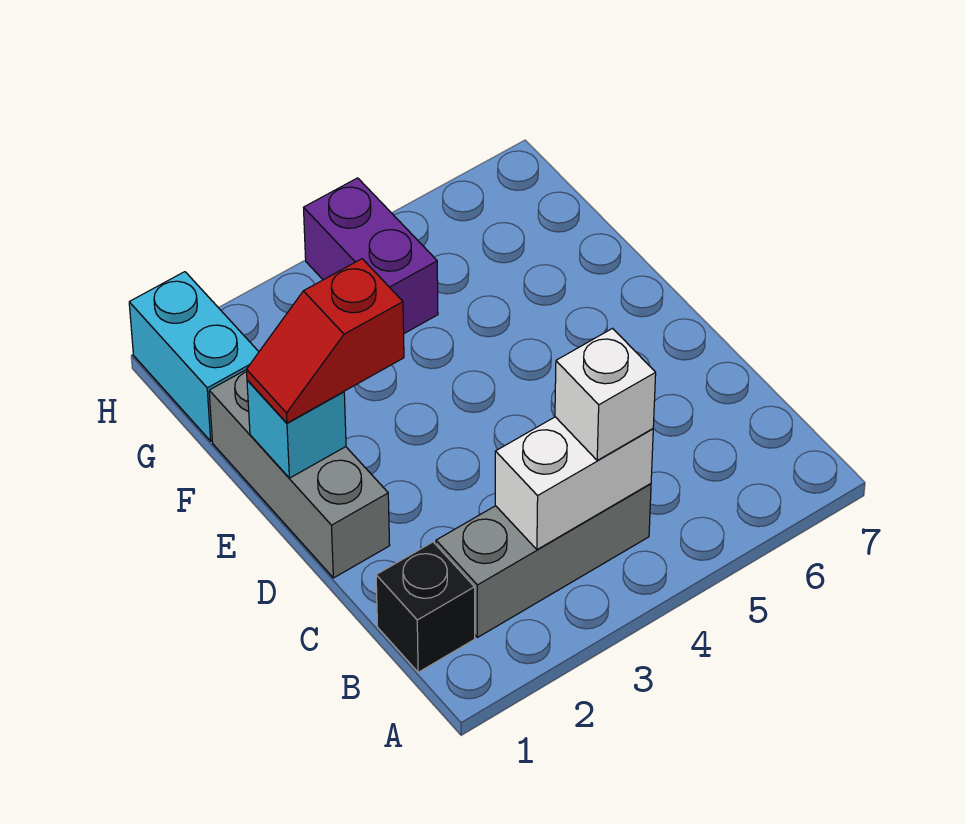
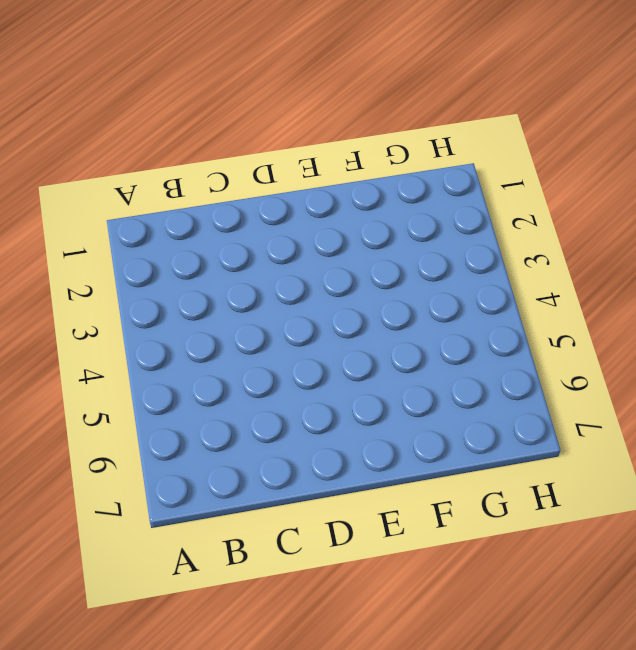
none -> black 1x1 brick [376,542,475,672]
none -> grey 1x3 brick [436,484,651,637]

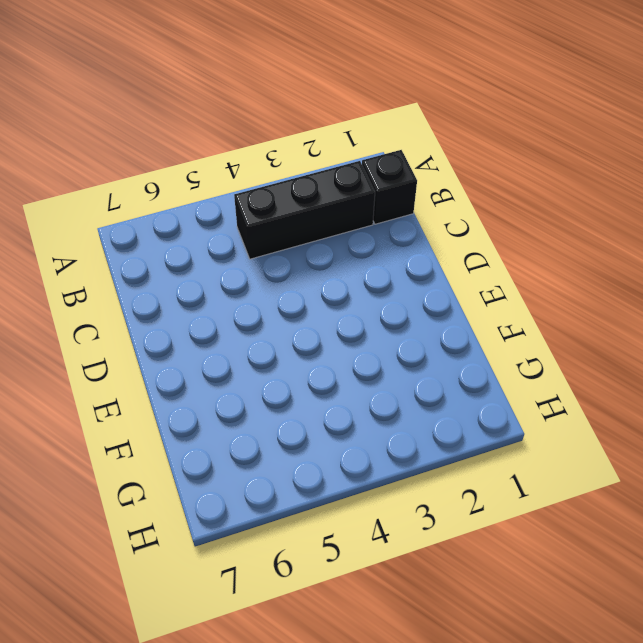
black 1x3 brick [234,161,375,259] -> grey 1x3 brick [436,484,651,637]
none -> grey 1x3 brick [209,370,390,578]
none -> cyan 1x2 brick [129,272,259,441]

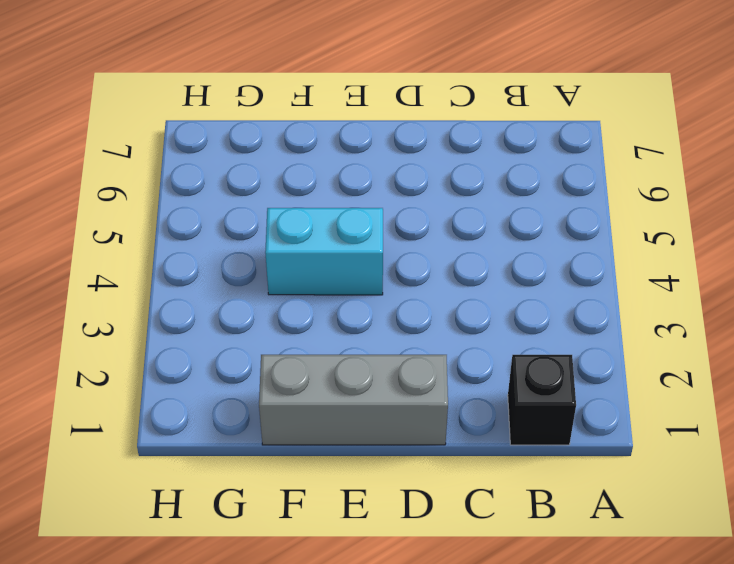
cyan 1x2 brick [265,208,383,295] -> cyan 1x2 brick moved to [129,272,259,441]
none -> grey 1x3 brick [436,484,651,637]
none -> purple 1x2 brick [304,178,438,333]

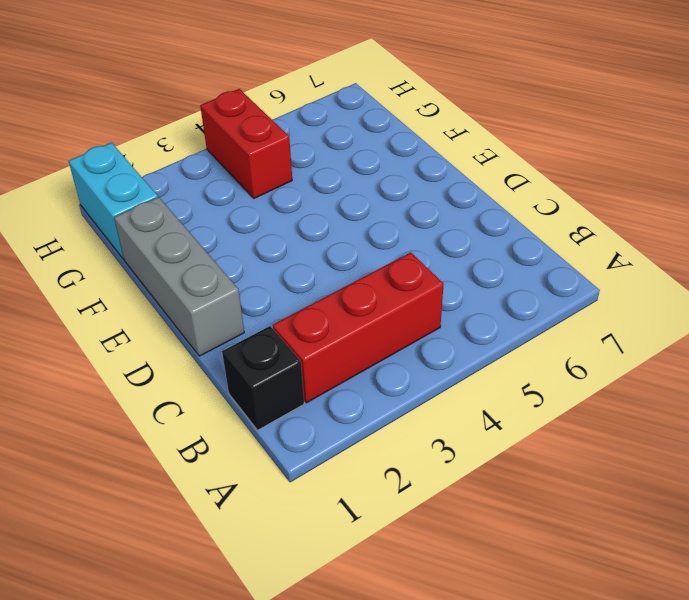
red 1x3 brick [273,252,444,403] -> grey 1x3 brick [436,484,651,637]
red 1x2 brick [200,89,292,198] -> purple 1x2 brick [304,178,438,333]
none -> white 1x2 brick [495,417,653,550]
none -> cyan 1x1 brick [247,380,346,478]

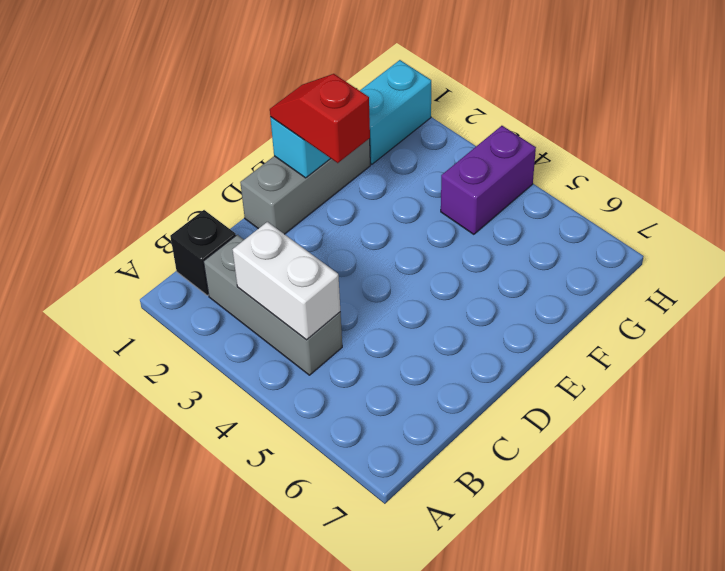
none -> white 1x1 brick [555,328,656,460]

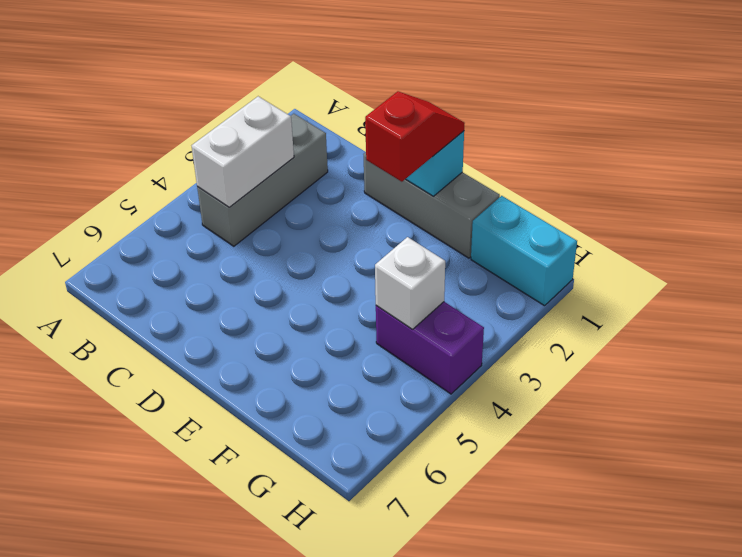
white 1x1 brick [375,237,445,329] -> white 1x1 brick moved to [555,328,656,460]
none -> black 1x1 brick [376,542,475,672]

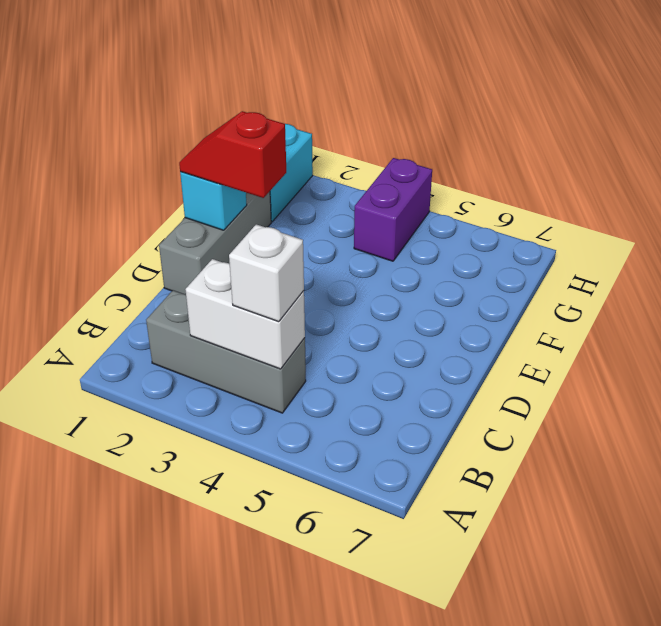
none -> black 1x1 brick [376,542,475,672]

